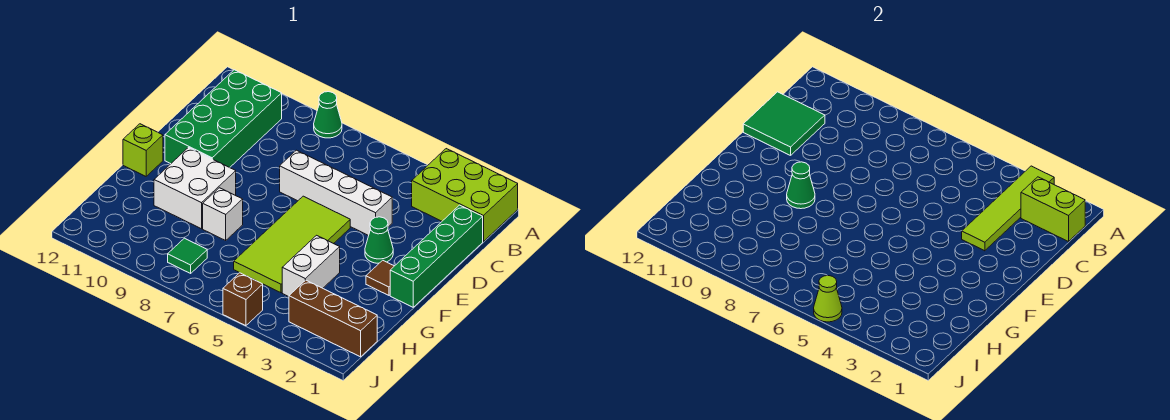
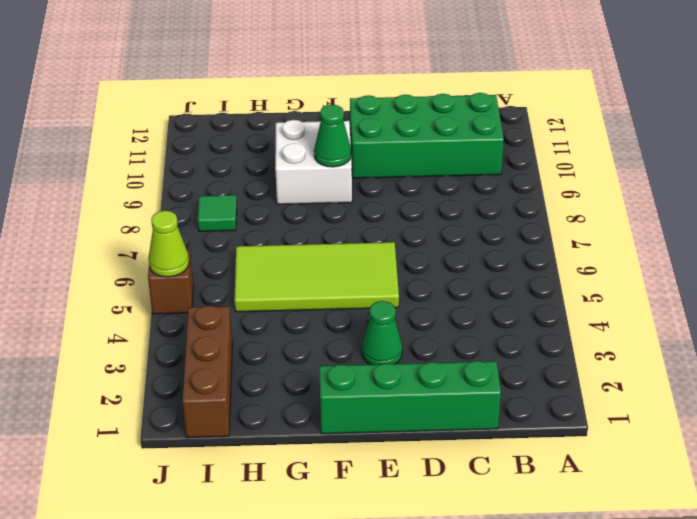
none -> lime 2x3 brick [412,149,518,242]
none -> green 1x1 cone [314,92,342,138]
none -> white 1x4 brick [280,150,392,236]

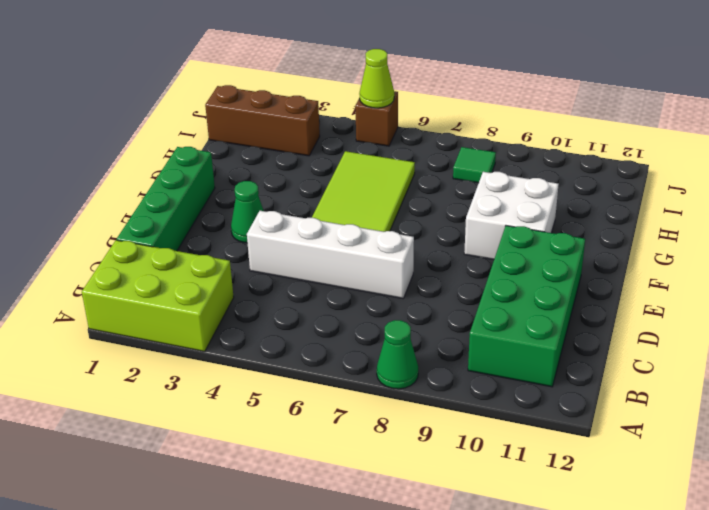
none -> brown 1x1 tile [366,260,394,295]
none -> lime 1x1 brick [123,124,163,176]
none -> white 1x2 brick [282,235,340,297]

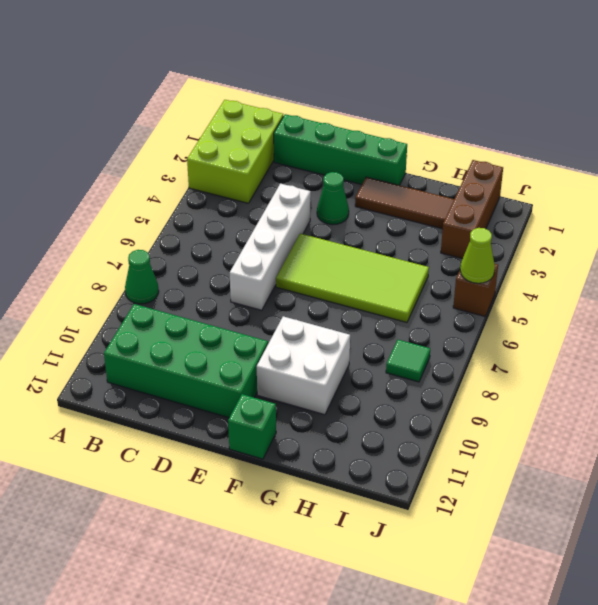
brown 1x3 tile [355,177,454,229] -> brown 1x1 tile [366,260,394,295]
green 1x1 brick [228,394,276,459] -> lime 1x1 brick [123,124,163,176]
none -> white 1x2 brick [282,235,340,297]
none -> white 1x1 brick [203,188,243,240]
none -> lime 1x4 tile [962,166,1054,251]

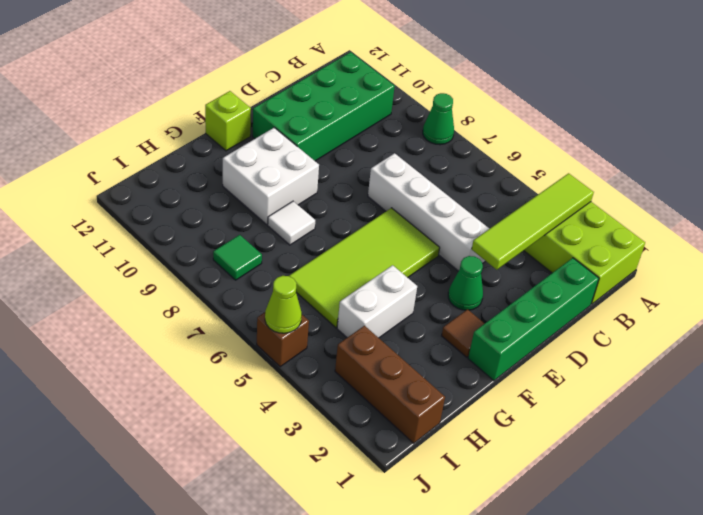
white 1x1 tile [268,201,315,245] -> white 1x1 brick [203,188,243,240]
none -> lime 1x2 brick [1021,177,1085,242]
none -> green 2x2 tile [743,92,825,155]
none -> green 1x1 cone [787,162,815,209]

